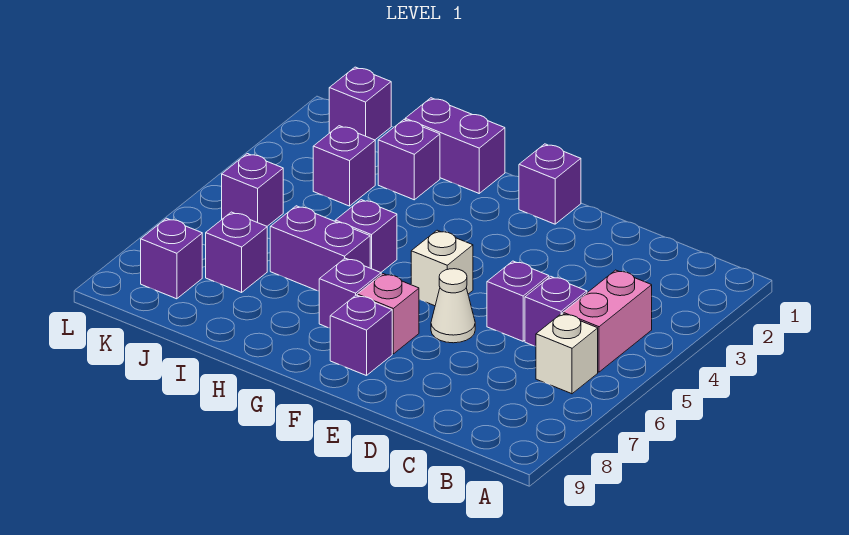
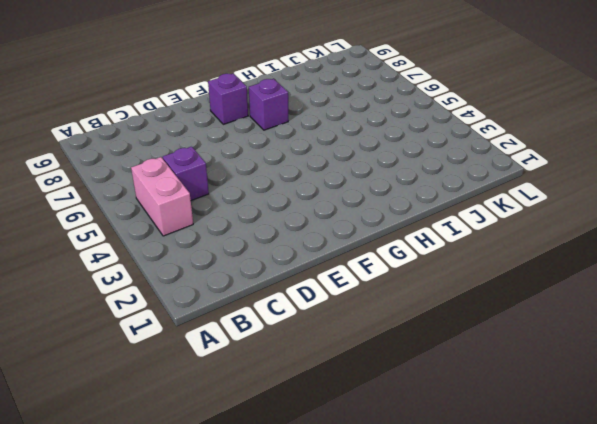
none -> white 1x1 brick [536,313,598,394]
none -> purple 1x1 brick [487,261,549,341]
none -> white 1x1 cone [431,269,475,343]

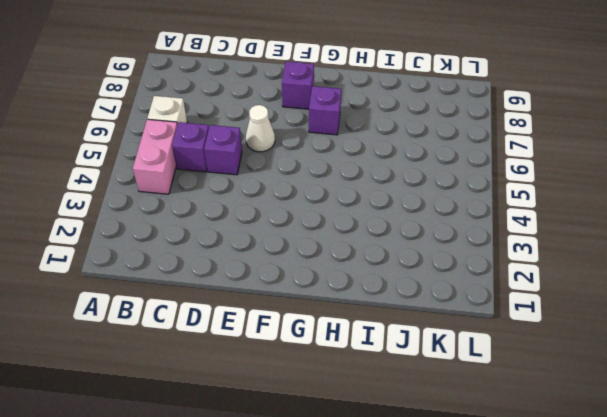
none -> purple 1x1 brick [519,144,581,224]
none -> white 1x1 brick [411,230,473,306]
none -> pink 1x1 brick [357,274,419,354]

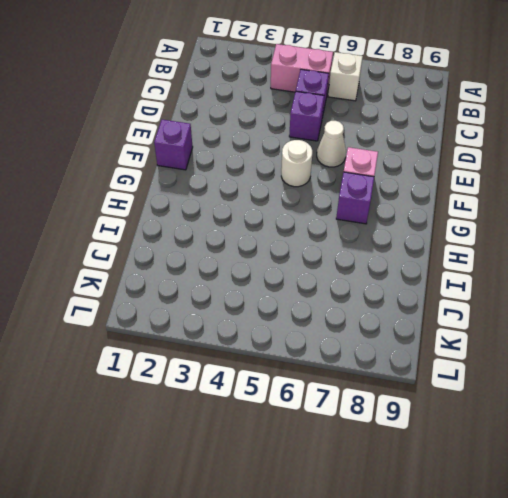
white 1x1 round brick [281,140,312,187] -> white 1x1 brick [411,230,473,306]
none -> purple 1x1 brick [330,295,392,376]
none -> purple 1x2 brick [405,98,505,193]
none -> purple 1x1 brick [335,200,397,272]

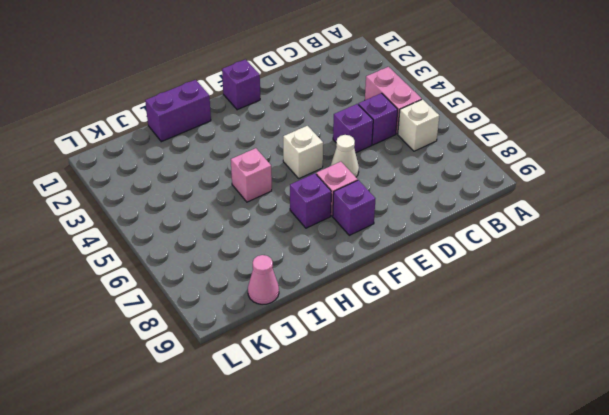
pink 1x1 brick [231,148,272,202] -> purple 1x1 brick [335,200,397,272]
pink 1x1 cone [248,255,279,305] -> none
none -> purple 1x2 brick [270,206,370,291]
none -> purple 1x1 brick [378,120,440,200]
none -> purple 1x1 brick [313,126,375,206]

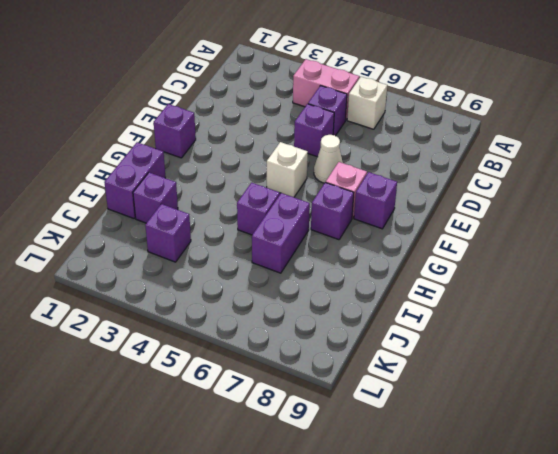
none -> purple 1x1 brick [206,212,267,292]
none -> purple 1x1 brick [329,67,391,140]
none -> purple 1x1 brick [222,154,283,226]

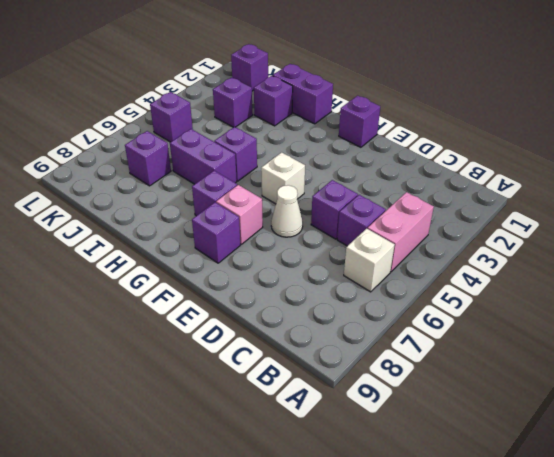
none -> purple 1x1 brick [141,218,202,299]

